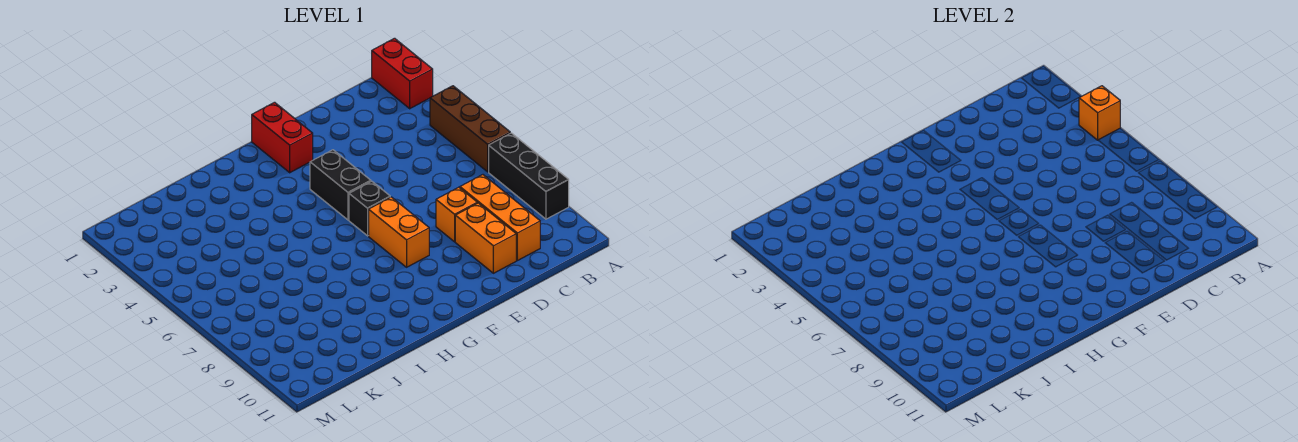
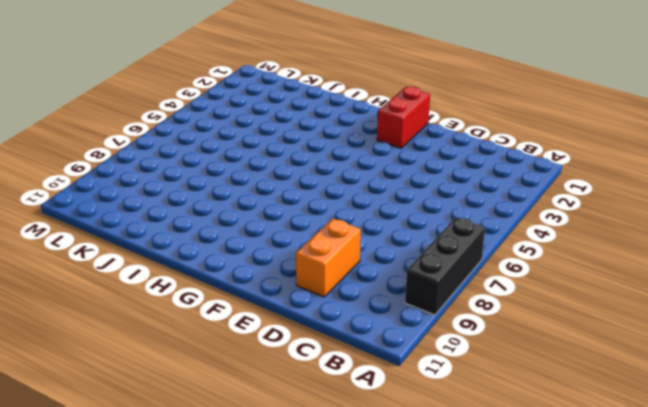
none -> red 1x2 brick [372,38,433,109]
none -> brown 1x3 brick [430,86,510,172]

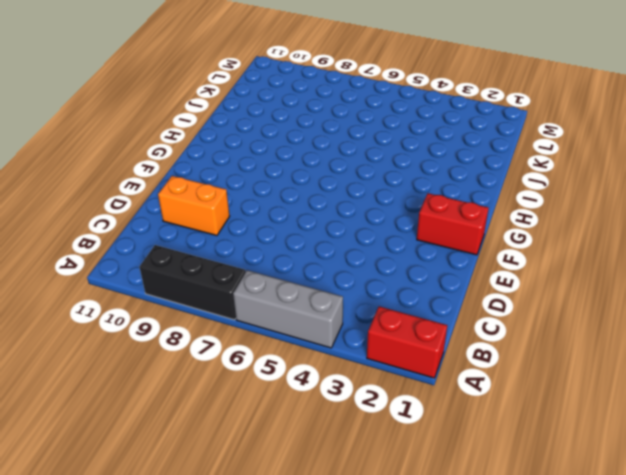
grey 1x3 brick [233,270,343,348] -> brown 1x3 brick [430,86,510,172]
none -> orange 1x3 brick [460,175,540,261]
none -> orange 1x1 brick [436,187,477,242]

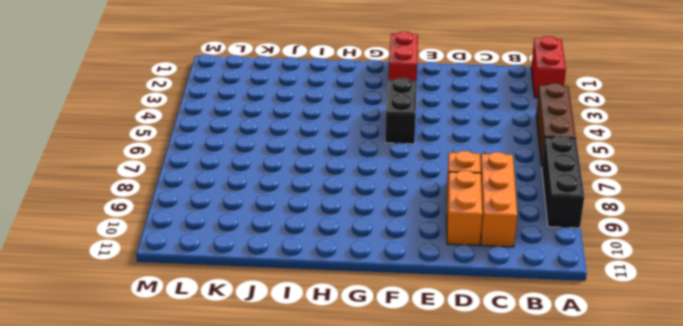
none -> black 1x1 brick [349,181,390,236]
none -> orange 1x2 brick [369,197,429,267]

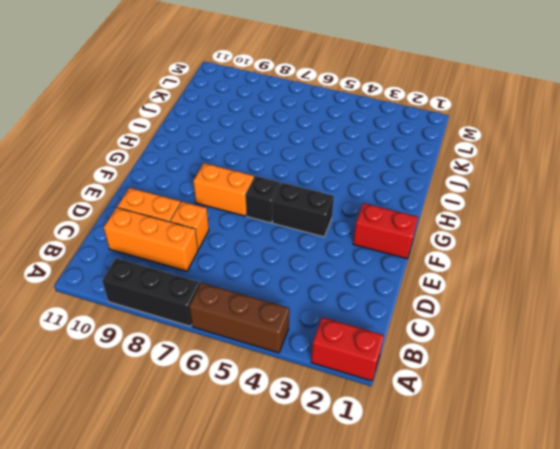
none -> orange 1x1 brick [1079,86,1120,140]

